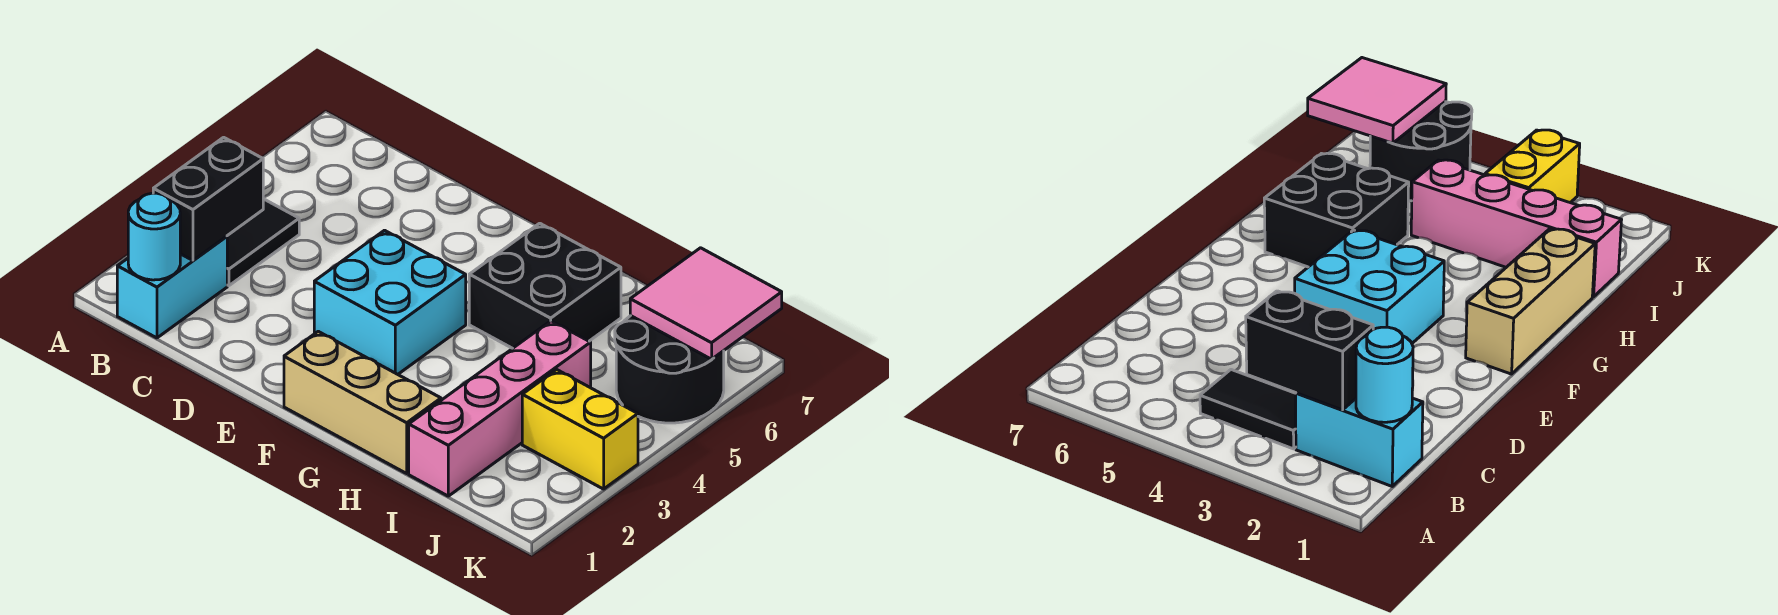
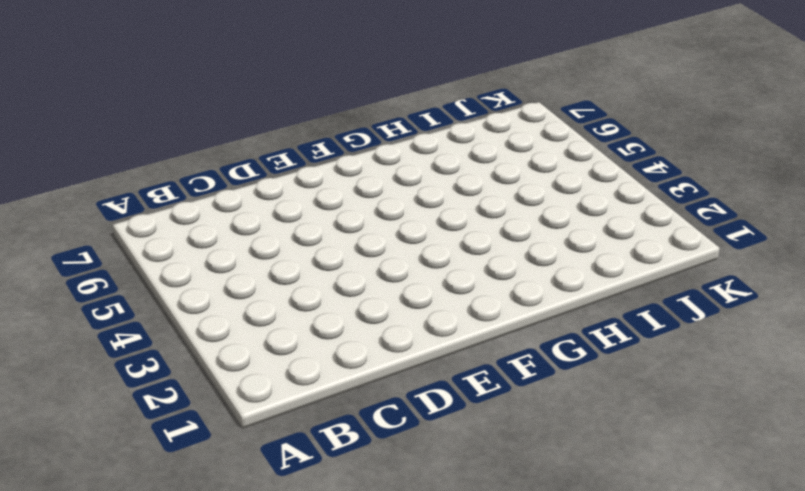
none -> cyan 1x2 brick [117,236,227,338]
none -> black 1x2 tile [227,199,299,286]

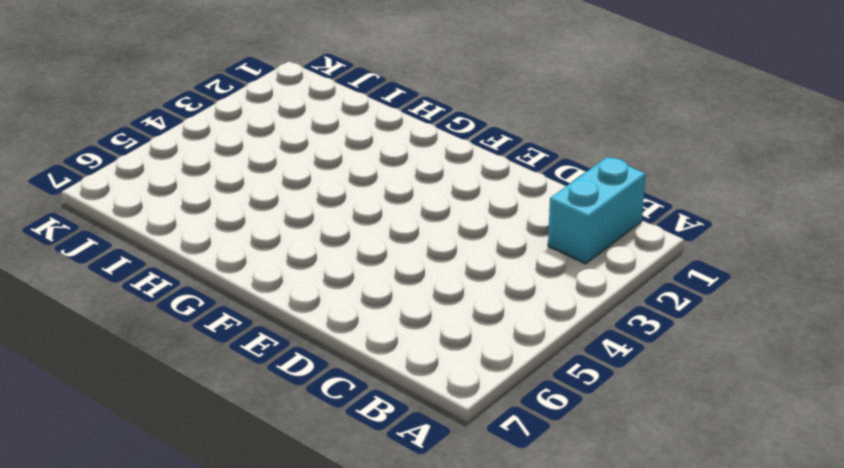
none -> black 1x2 tile [227,199,299,286]
none -> cyan 2x2 brick [314,230,466,374]

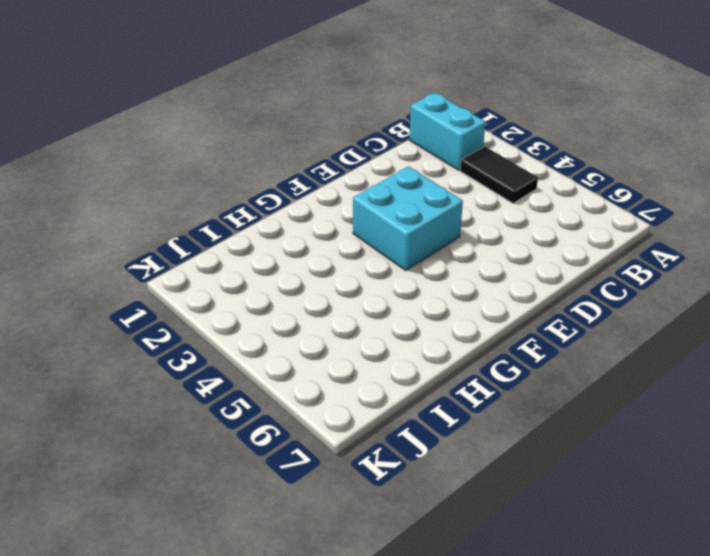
none -> tan 1x3 brick [284,331,441,473]
none -> black 2x2 brick [469,223,621,348]

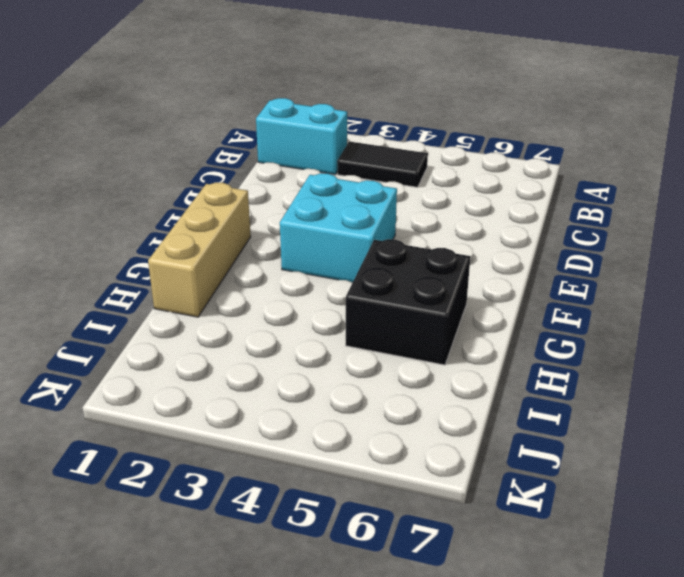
none -> pink 1x4 brick [409,321,591,496]
none -> yellow 1x2 brick [522,370,638,489]

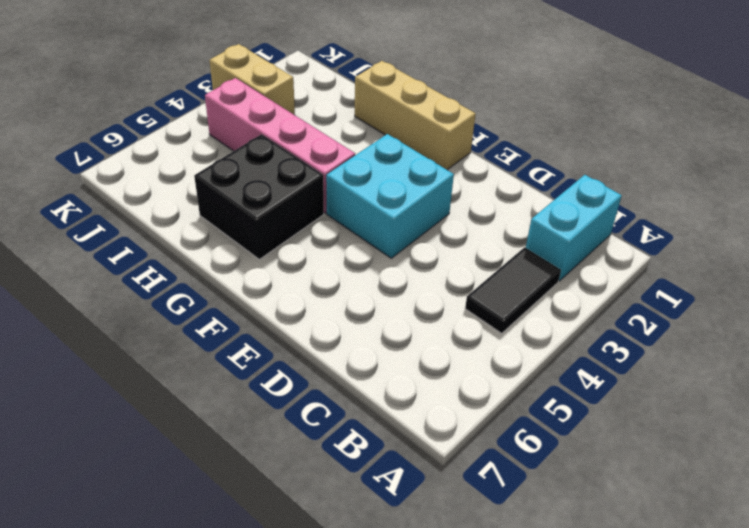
pink 1x4 brick [205,78,355,213] -> pink 1x4 brick turned to [409,321,591,496]
tan 1x2 brick [209,44,295,115] -> yellow 1x2 brick [522,370,638,489]
none -> black 2x2 round brick [615,316,724,423]
none -> cyan 1x1 round brick [128,193,180,280]

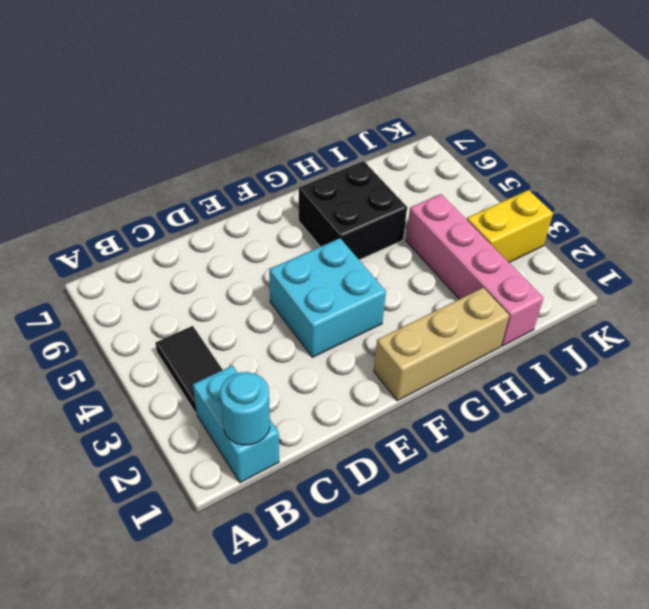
none -> black 2x2 round brick [615,316,724,423]
none -> black 1x2 brick [153,137,263,260]

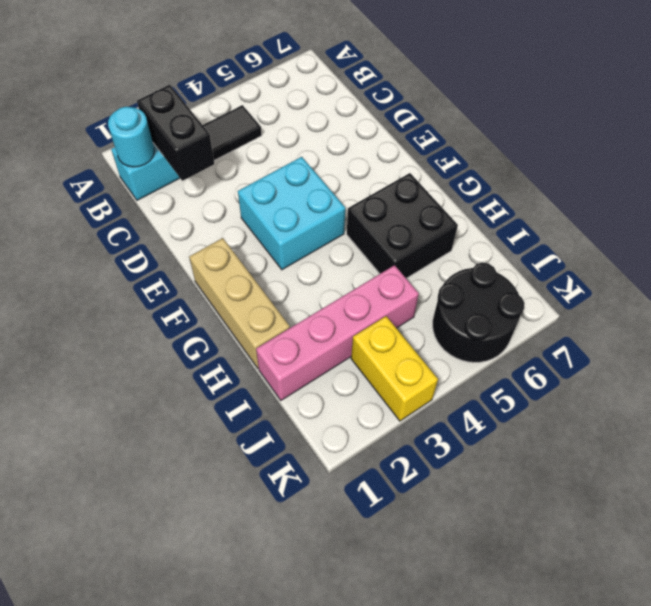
black 1x2 brick [137,85,214,181] -> black 1x2 brick turned to [153,137,263,260]
none -> pink 2x2 tile [630,248,782,359]

